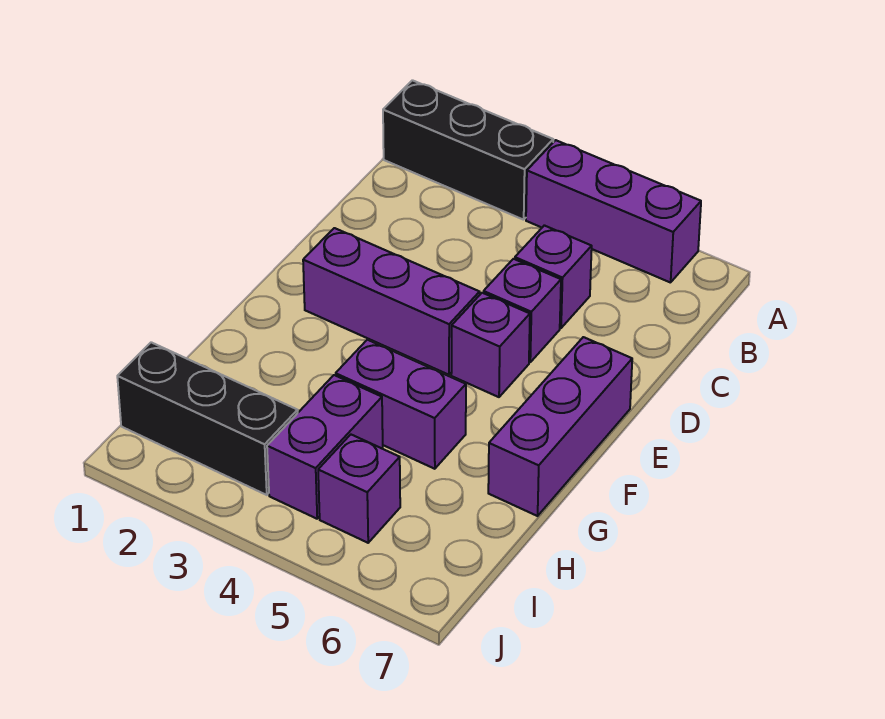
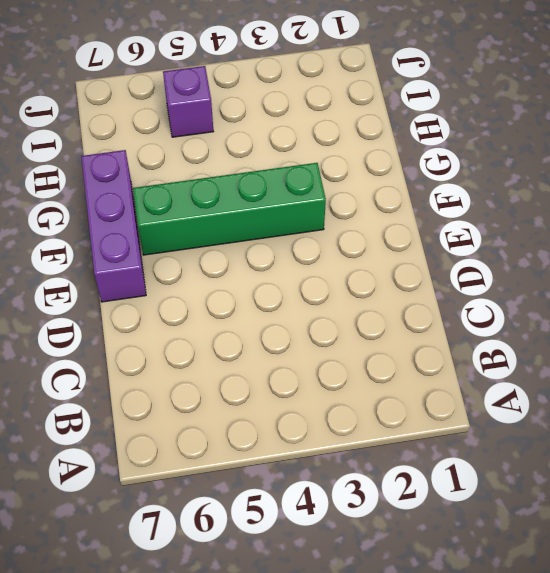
green 1x4 brick [133,163,326,255] -> none
none -> black 1x3 brick [383,80,553,220]
none -> purple 1x3 brick [526,140,701,283]

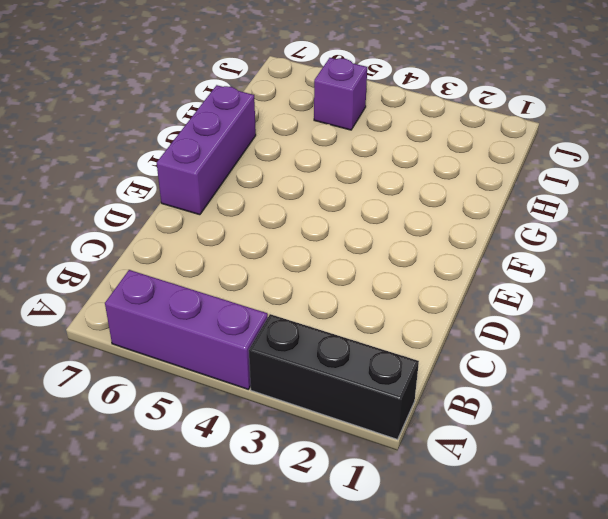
none -> purple 1x1 brick [515,225,592,328]
none -> purple 1x1 brick [483,259,561,362]

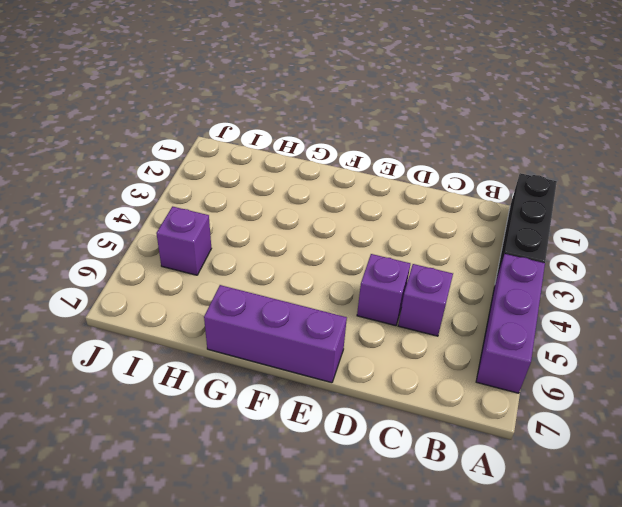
none -> purple 1x3 brick [303,228,480,375]
none -> purple 1x1 brick [451,293,530,397]

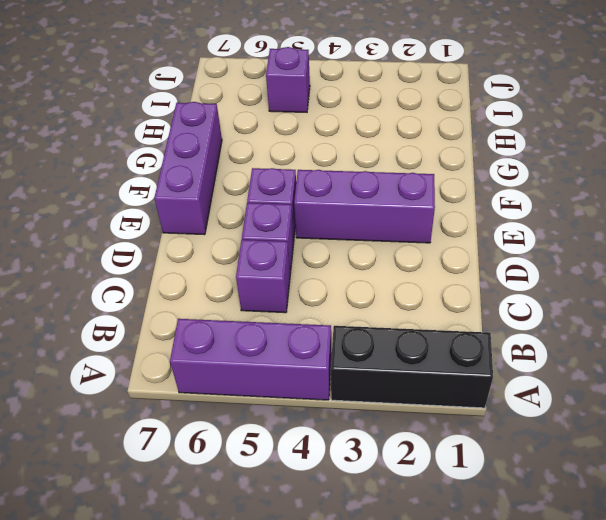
none -> purple 1x2 brick [336,340,466,469]
none -> purple 1x2 brick [267,375,383,519]

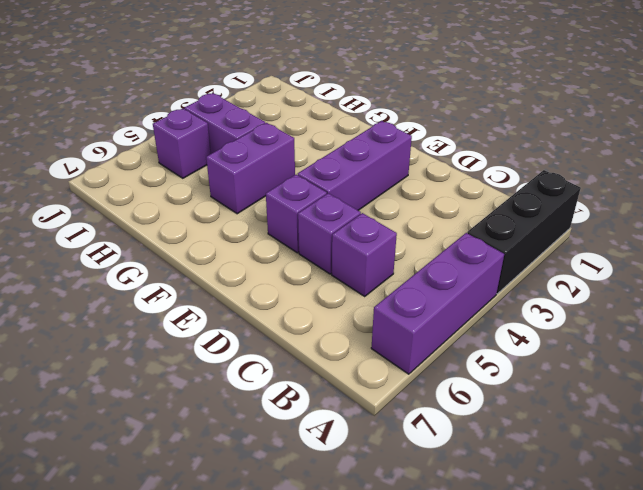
none -> purple 1x3 brick [488,337,632,516]
none -> black 1x3 brick [117,342,298,495]

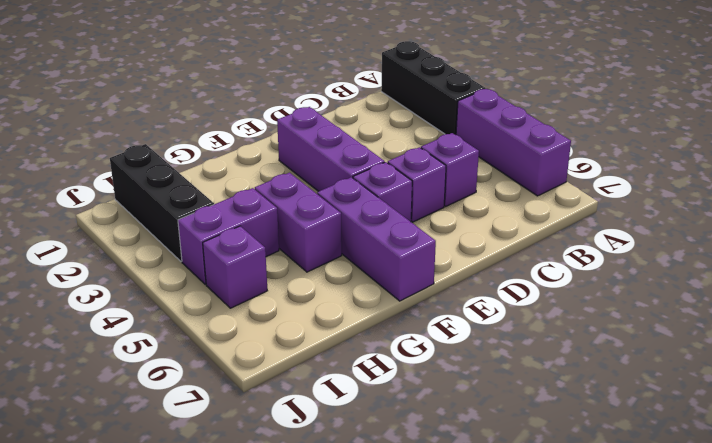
purple 1x3 brick [317,177,436,301] -> purple 1x3 brick turned to [488,337,632,516]

